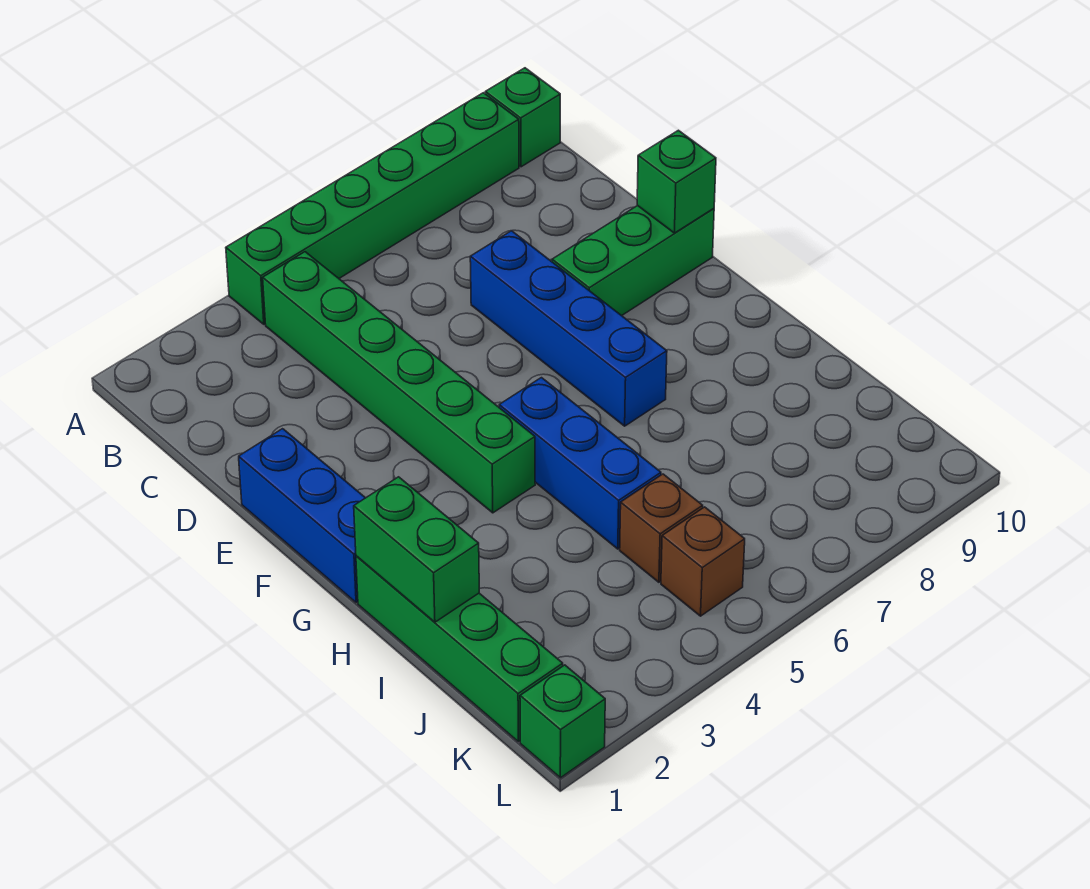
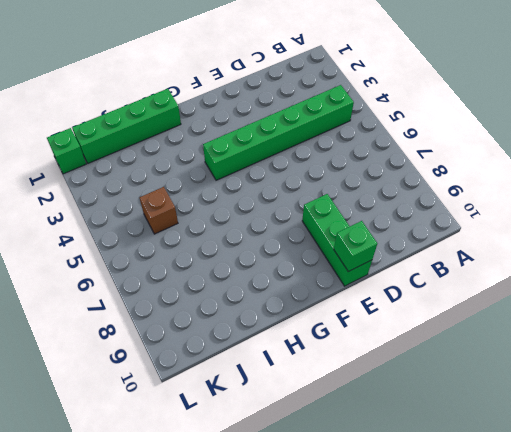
none -> green 1x6 brick [226,93,519,324]
none -> green 1x1 brick [485,68,560,167]
none -> blue 1x4 brick [470,231,667,426]

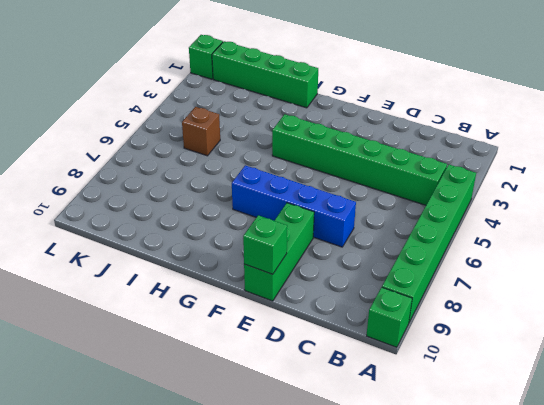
none -> blue 1x3 brick [239,429,365,603]
none -> blue 1x3 brick [499,378,661,549]
none -> brown 1x1 brick [661,507,745,616]

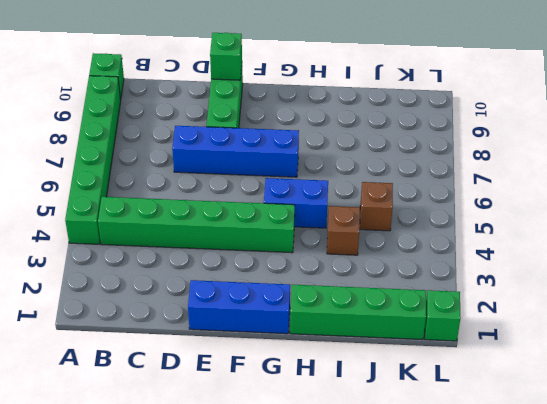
blue 1x2 brick [264,178,328,228] -> blue 1x3 brick [499,378,661,549]
brown 1x1 brick [327,206,360,255] -> brown 1x1 brick moved to [661,507,745,616]
none -> green 1x2 brick [354,477,479,622]

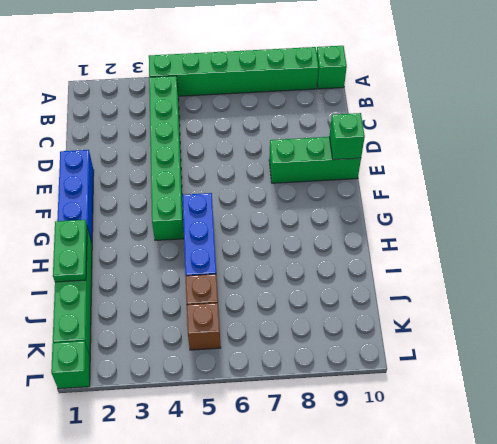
green 1x2 plate [53,220,87,282] -> green 1x2 brick [354,477,479,622]
none -> blue 1x4 brick [470,231,667,426]

